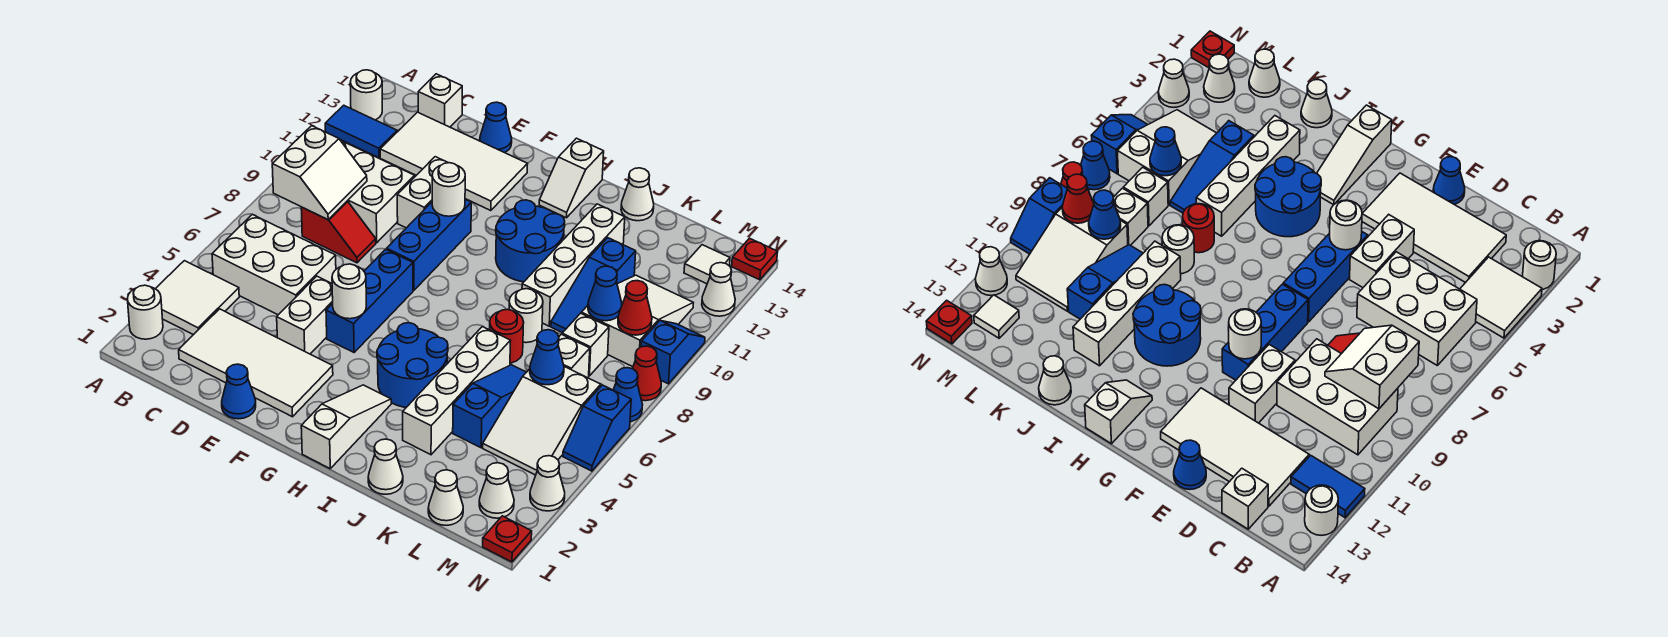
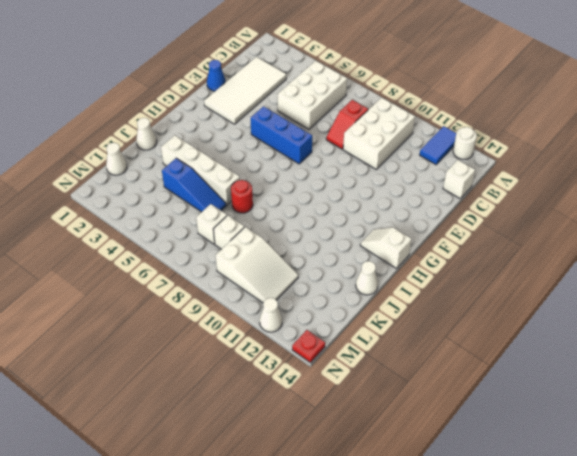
none -> white 1x1 round brick [127,285,163,339]
none -> white 2x2 tile [155,261,239,335]
none -> white 2x4 tile [380,112,528,211]
none -> white 1x2 brick [277,276,333,354]

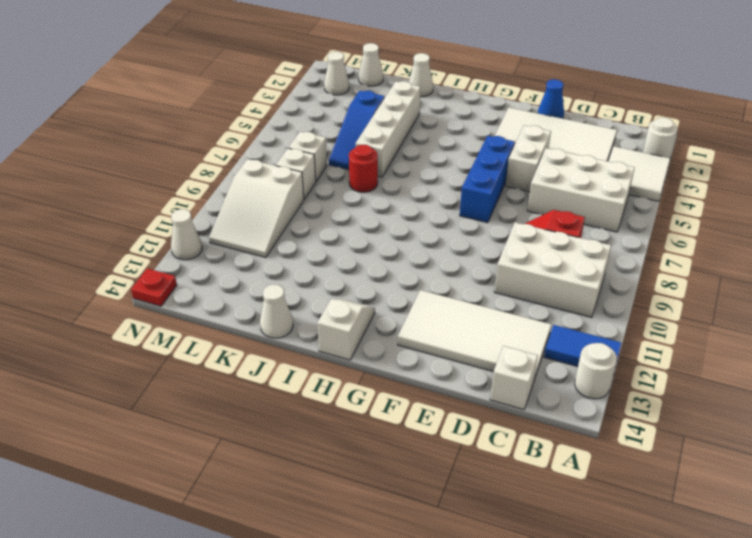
none -> white 1x2 brick [397,157,448,228]
none -> blue 1x1 cone [480,102,512,153]
none -> blue 1x3 brick [387,199,471,290]
none -> white 1x3 slope [301,385,391,468]

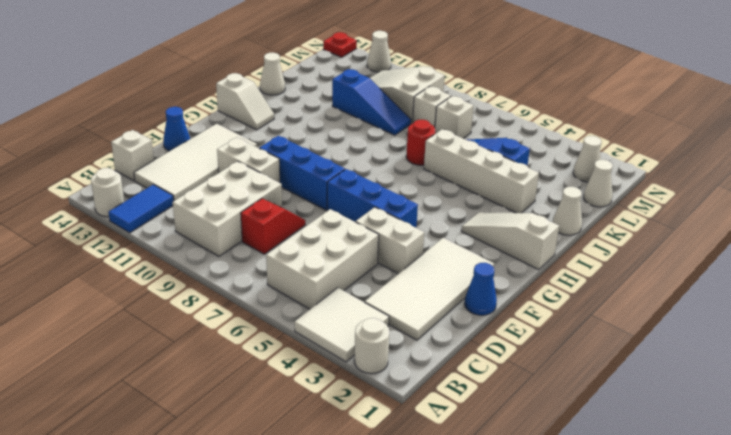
none -> blue 2x2 round brick [377,323,448,407]
none -> blue 2x2 round brick [496,200,565,282]
none -> white 1x1 round brick [509,289,543,343]
none -> white 1x4 brick [522,204,625,326]

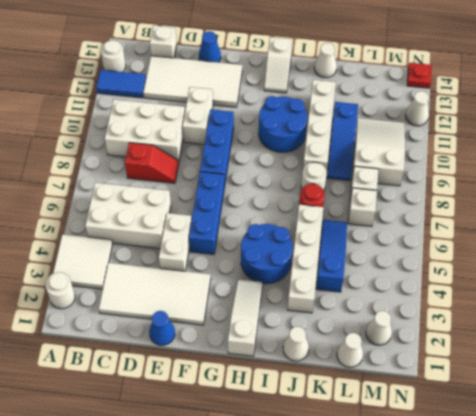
none -> white 2x3 slope [483,367,601,475]
none -> white 1x1 tile [684,245,730,284]
none -> red 1x1 plate [483,516,532,562]
none -> white 1x1 cone [530,456,565,511]

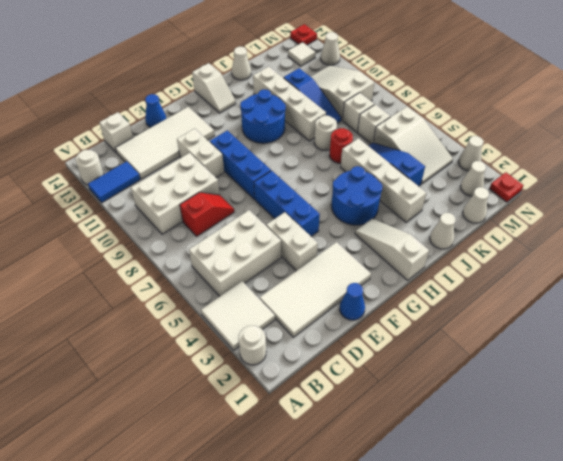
none -> blue 1x2 slope [563,385,631,471]
none -> blue 1x1 cone [613,368,643,422]
none -> red 1x1 cone [632,346,661,401]
none -> blue 1x2 slope [641,321,705,384]

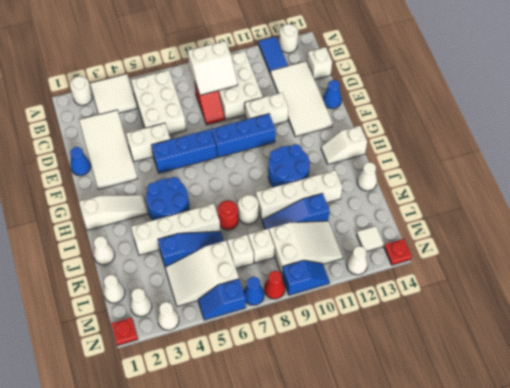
none -> white 1x1 round brick [332,264,366,319]
none -> white 1x1 round brick [432,163,465,216]
none -> blue 1x1 cone [530,330,564,385]
none -> blue 1x1 cone [588,266,622,321]

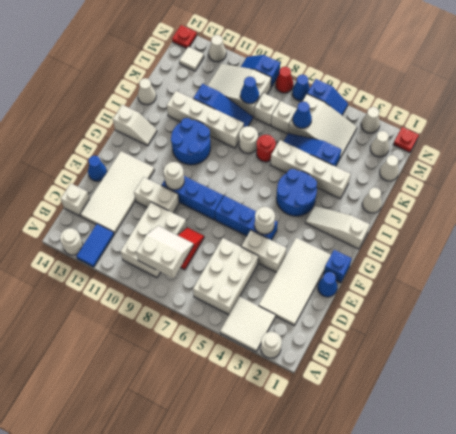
blue 1x1 brick [324,250,352,283] -> none
none -> red 1x1 cone [618,281,652,335]

